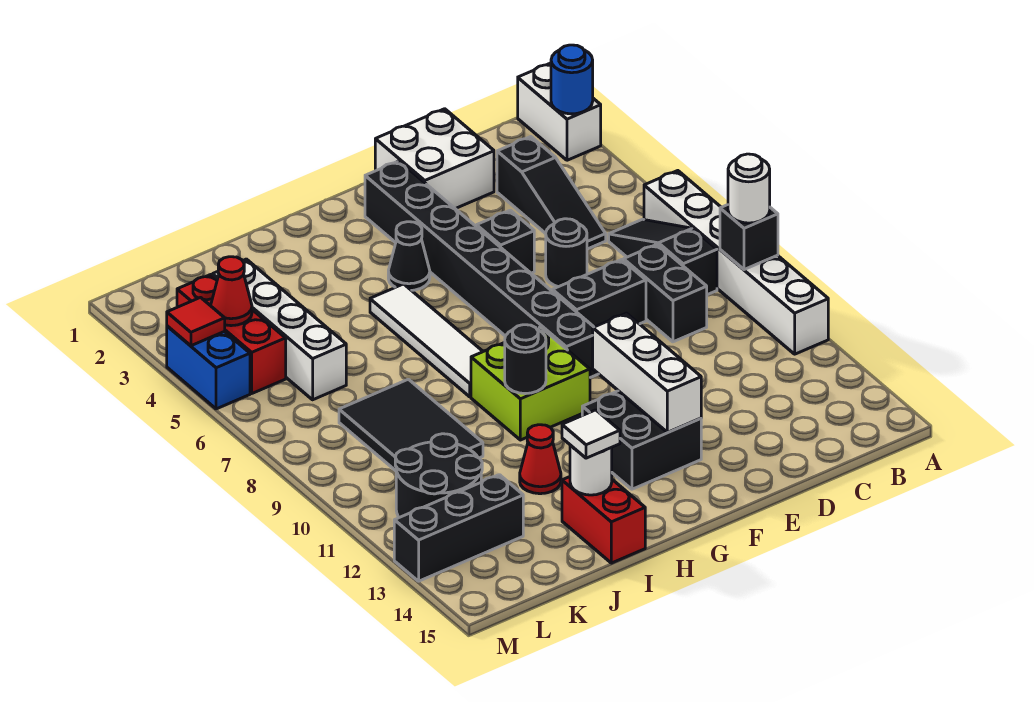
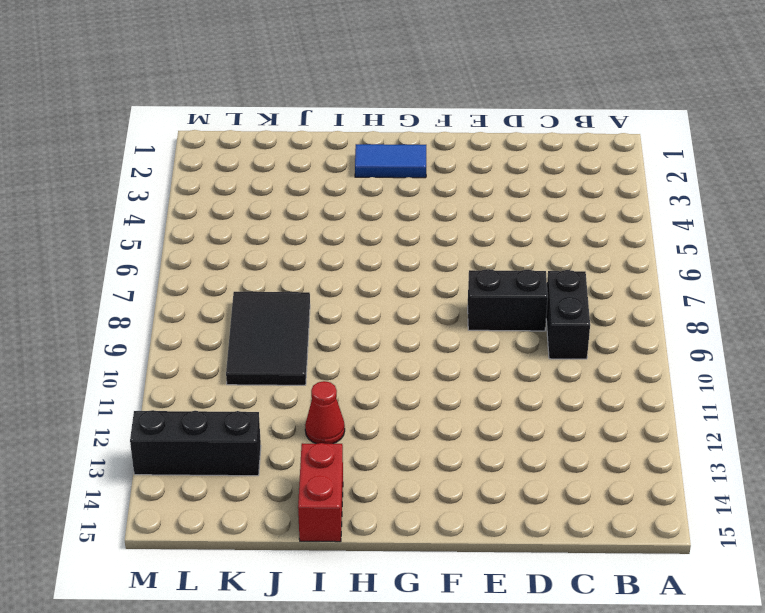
blue 1x2 tile [355,144,426,178] -> none
none -> white 1x2 brick [518,63,601,160]
none -> white 1x6 brick [644,171,828,354]
none -> black 1x3 slope [609,219,717,295]
none -> black 1x3 slope [497,137,606,249]

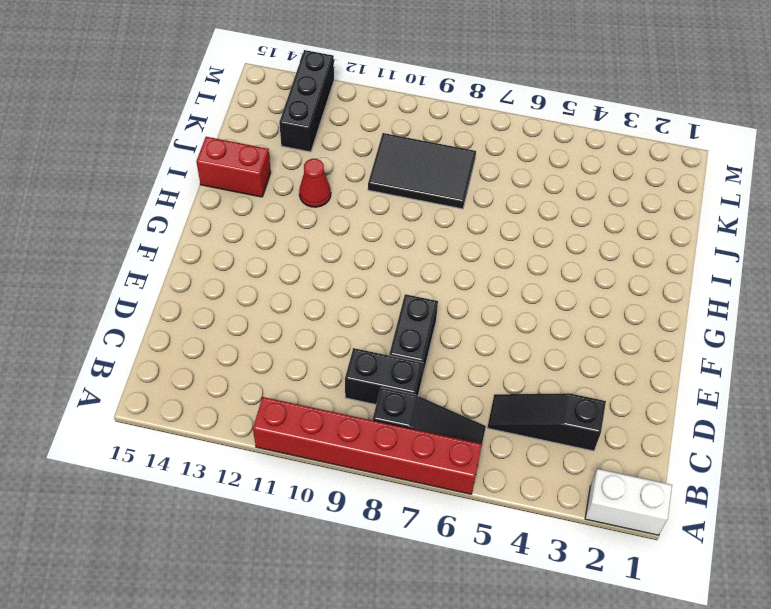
red 1x6 brick [253,397,482,494] -> white 1x6 brick [644,171,828,354]
none -> white 2x2 brick [375,109,494,209]
none -> black 1x1 round brick [546,219,587,287]
none -> black 1x1 brick [477,210,534,273]
none -> black 1x8 brick [365,161,598,378]

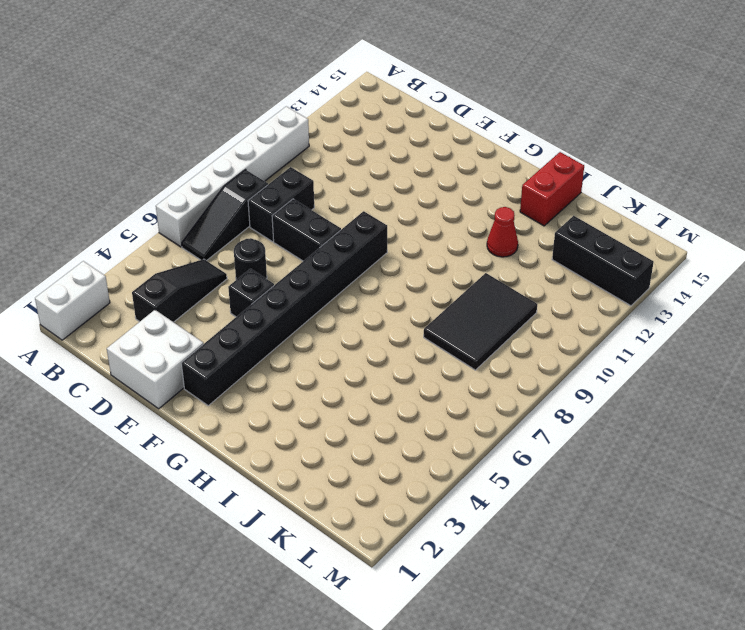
none -> black 2x2 brick [582,391,701,489]
none -> black 1x1 cone [388,222,430,290]
none -> lime 2x2 brick [471,327,590,440]
none -> white 1x4 tile [370,284,483,397]

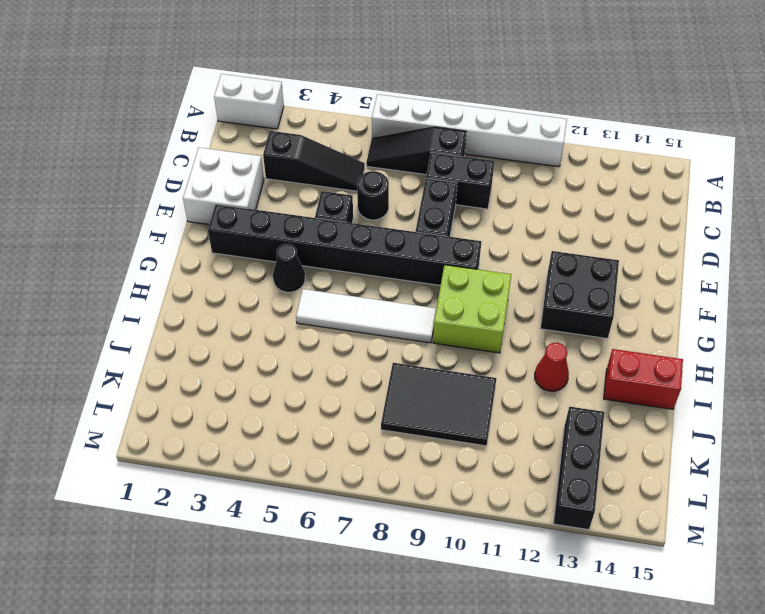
none -> white 1x4 brick [213,259,346,400]
none -> black 2x2 round brick [395,434,482,518]
none -> red 1x3 brick [177,275,286,393]
none -> blue 1x2 brick [167,326,250,409]

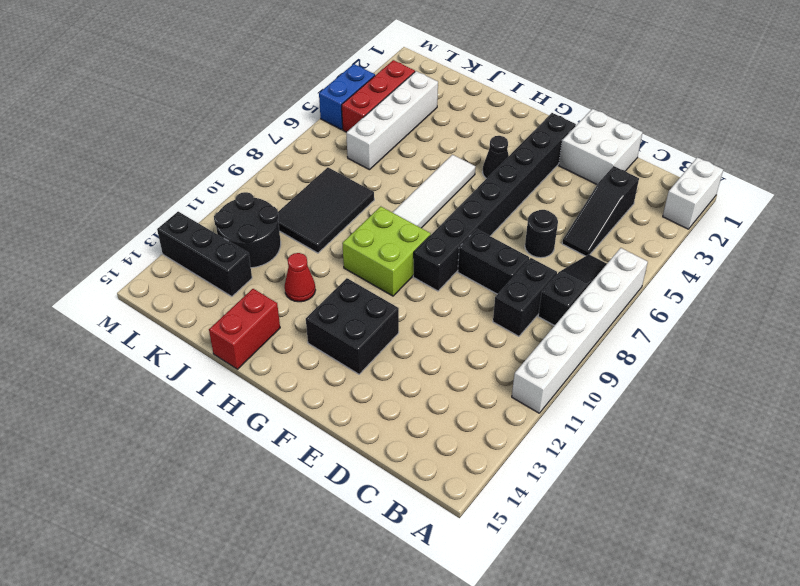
none -> black 1x1 brick [477,210,534,273]
none -> blue 1x1 round brick [551,45,593,114]
none -> black 1x1 brick [720,205,778,270]
none -> white 1x3 brick [593,313,701,432]

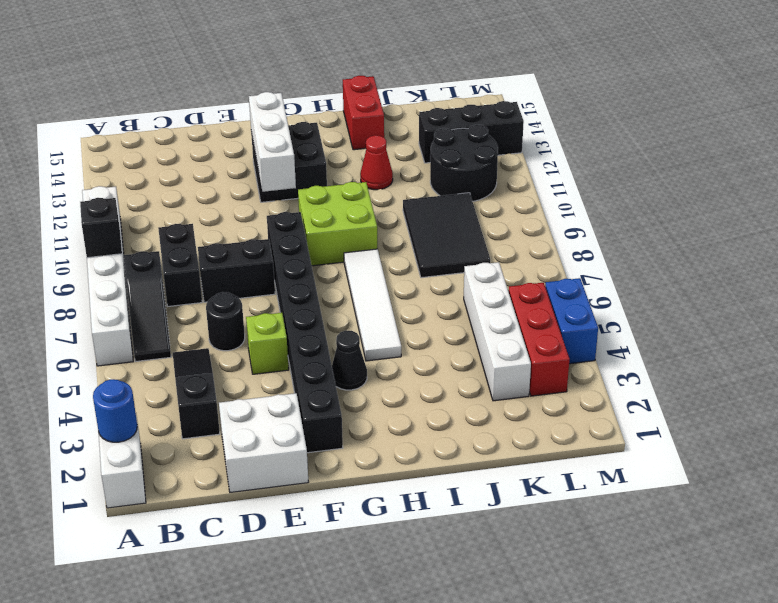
lime 1x1 brick [246,313,289,374] -> black 1x1 brick [477,210,534,273]
none -> black 1x1 round brick [505,325,546,394]
none -> white 1x1 round brick [570,445,612,495]
none -> red 1x1 cone [211,257,252,326]
none -> red 1x1 tile [167,298,225,346]

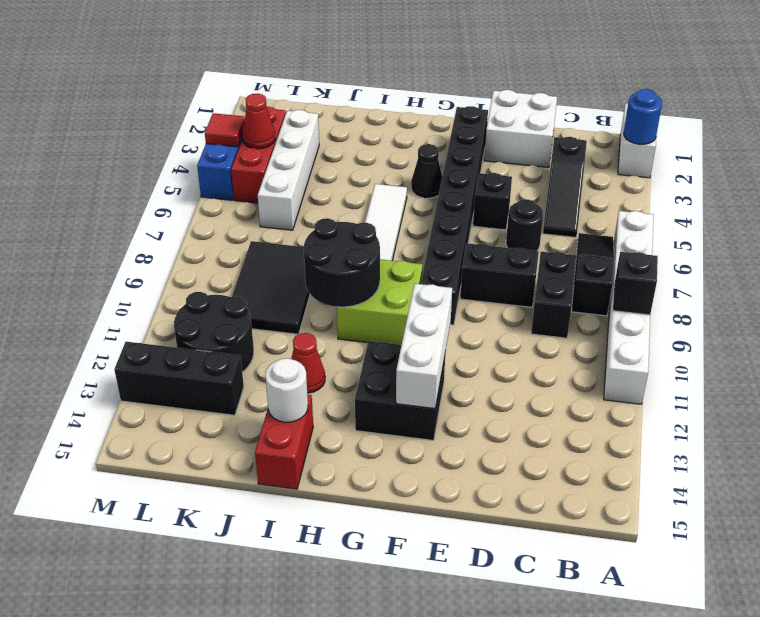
black 2x2 round brick [304,218,380,307] -> black 1x1 round brick [505,325,546,394]
none -> white 1x1 round brick [728,154,770,223]
none -> white 1x1 tile [562,410,620,458]

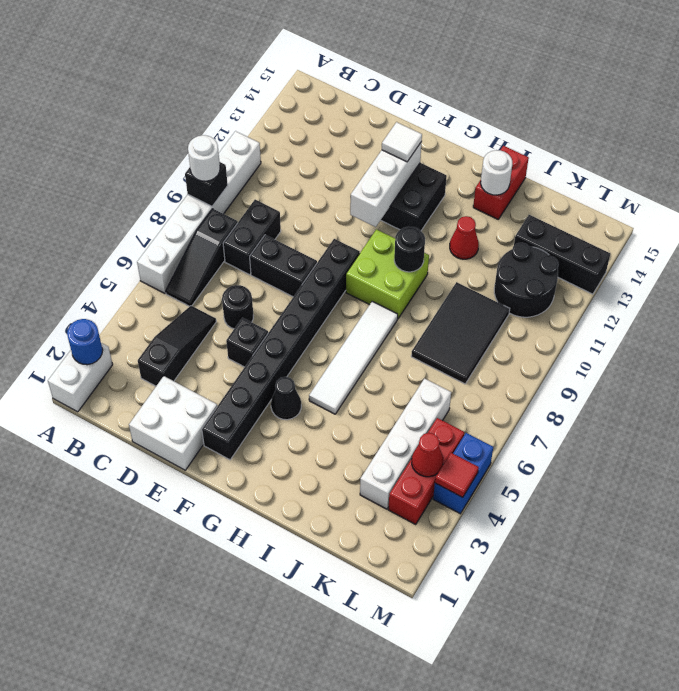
white 1x1 tile [382,122,422,162] -> white 1x1 tile moved to [562,410,620,458]

